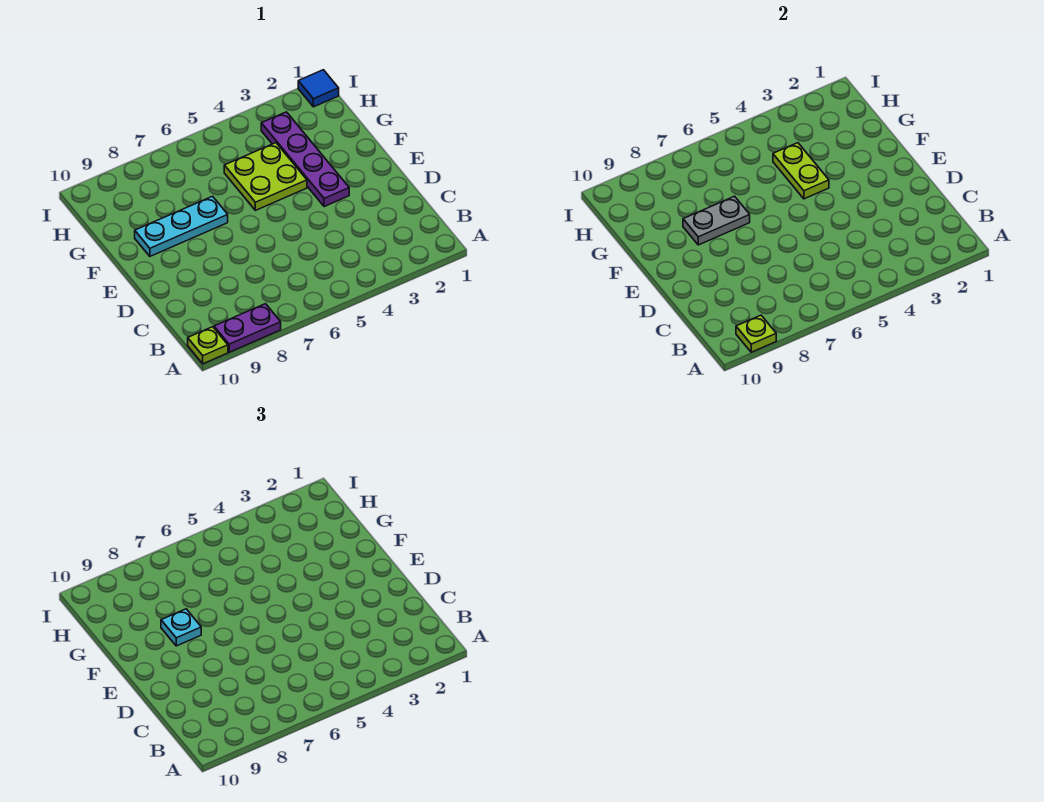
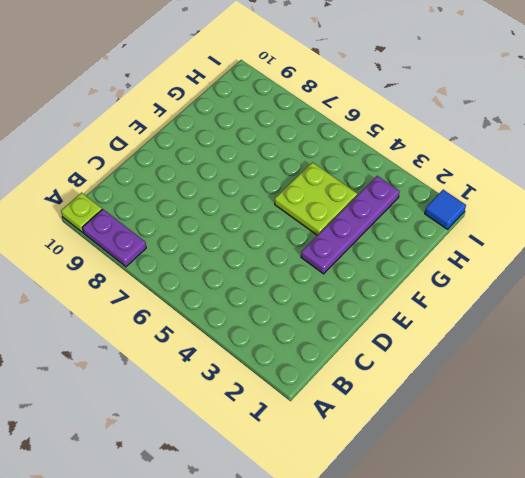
none -> cyan 1x3 plate [135,196,228,256]
none -> lime 1x1 plate [736,315,776,352]

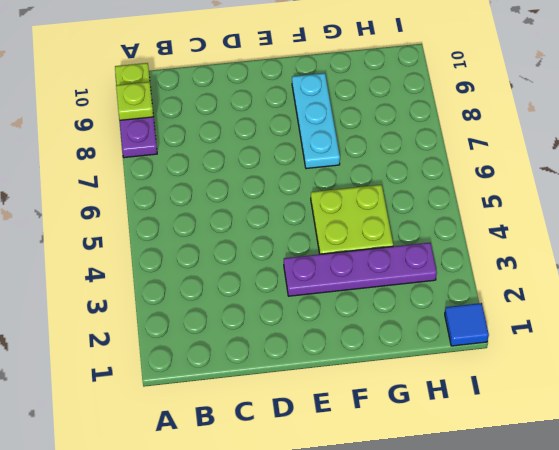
none -> lime 1x2 plate [773,143,829,199]
none -> grey 1x2 plate [683,196,750,245]

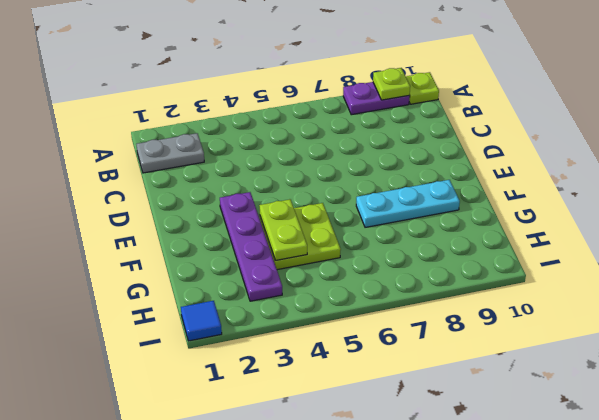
grey 1x2 plate [137,133,204,173] -> grey 1x2 plate moved to [683,196,750,245]
none -> cyan 1x1 plate [161,609,201,646]

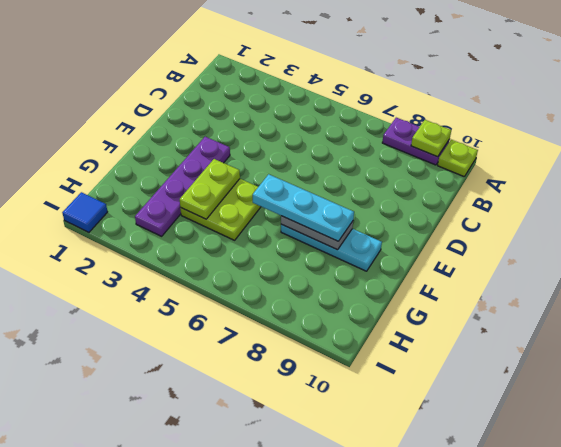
cyan 1x3 plate [253,174,354,241] -> cyan 1x1 plate [161,609,201,646]

